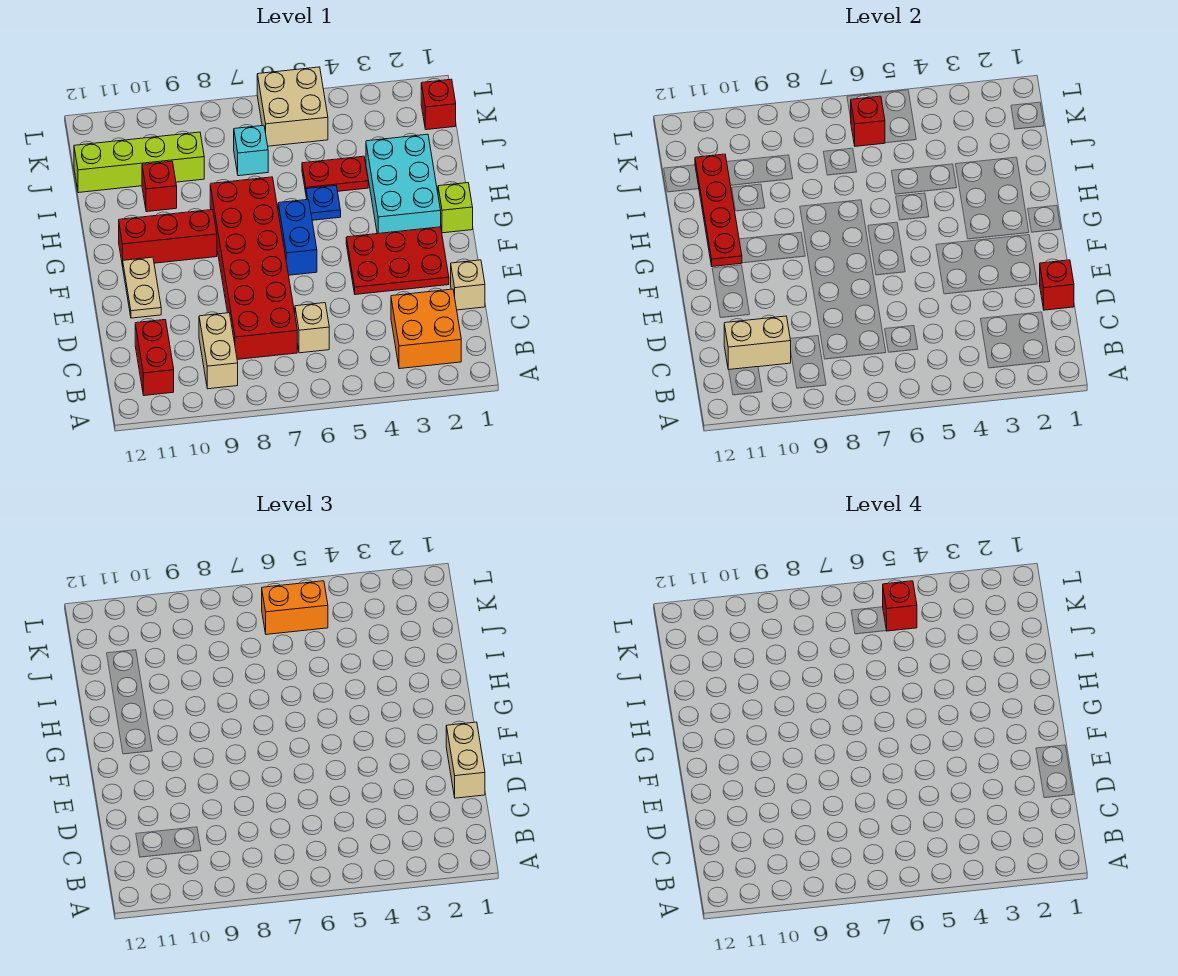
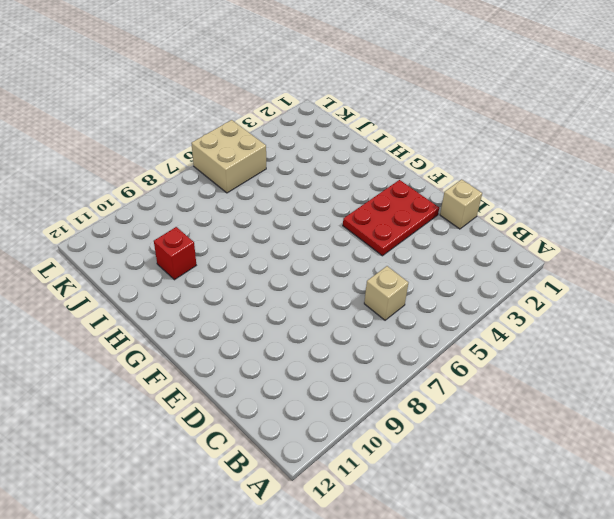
none -> orange 2x2 brick [391,289,461,369]
none -> tan 1x2 brick [199,313,238,389]
none -> red 1x2 brick [135,320,174,396]

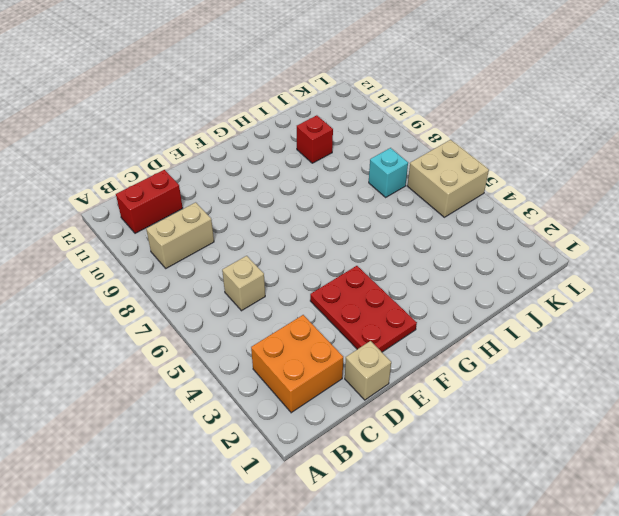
none -> red 2x6 brick [210,177,297,359]
none -> tan 1x2 plate [123,257,161,318]
none -> blue 1x2 brick [278,200,317,275]

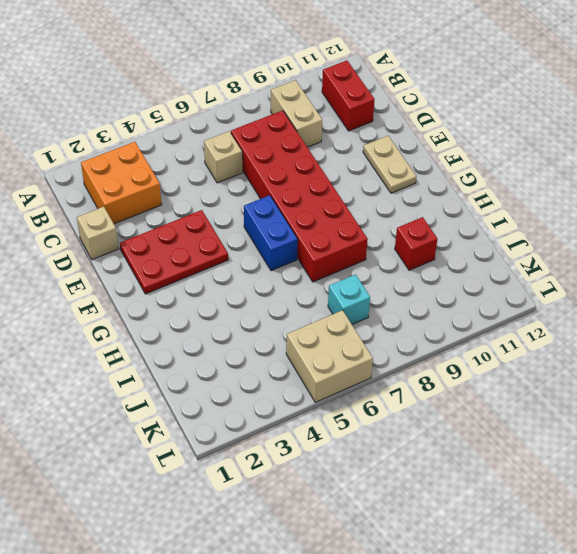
none -> lime 1x1 brick [438,183,473,233]
none -> cyan 2x3 brick [366,134,441,234]
none -> red 1x3 brick [119,210,217,266]

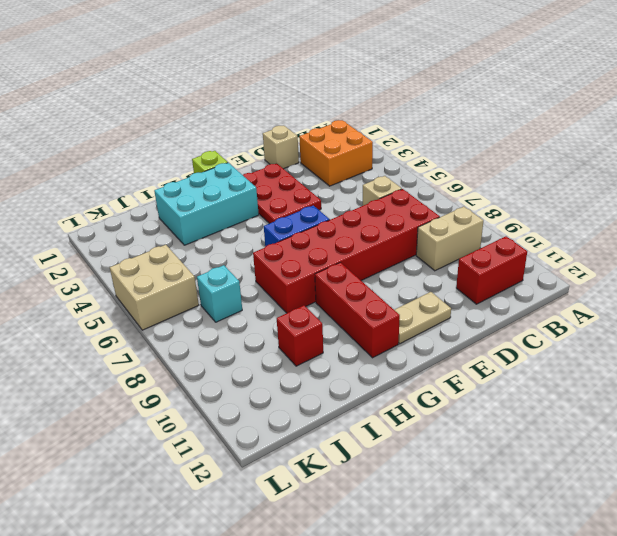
none -> blue 1x1 plate [306,186,341,220]
none -> red 1x2 plate [302,156,368,192]
none -> lime 1x4 brick [74,132,204,193]

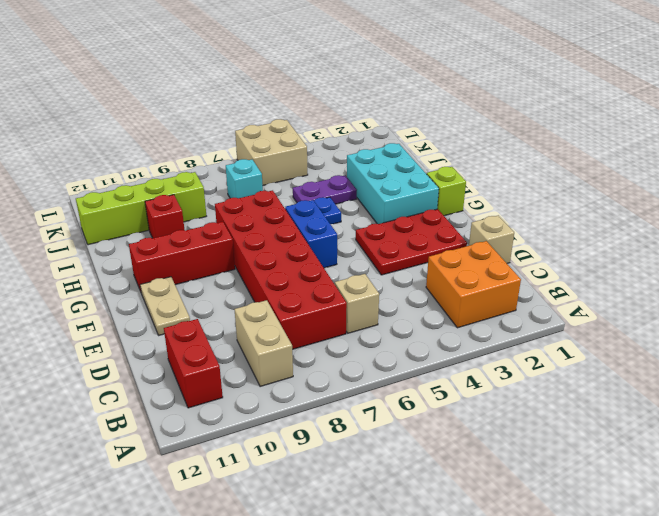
purple 1x2 plate [293,175,357,204] -> red 1x2 plate [302,156,368,192]
none -> red 1x1 brick [421,79,456,130]
none -> tan 1x2 brick [724,316,791,370]
none -> red 1x1 brick [1040,260,1074,310]

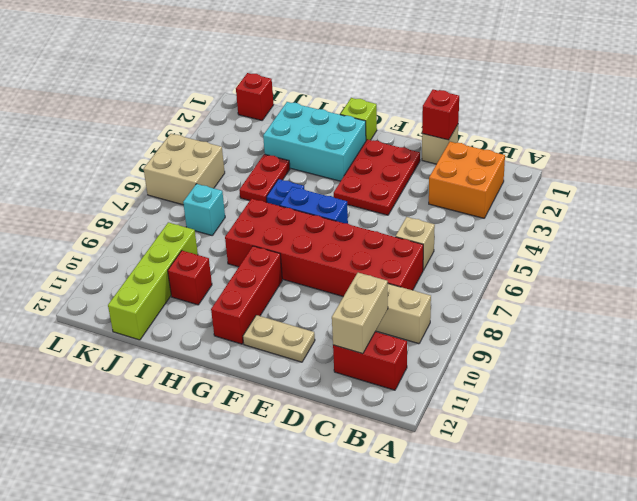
none -> red 1x4 plate [695,154,742,267]
none -> red 1x1 brick [851,96,885,146]
none -> tan 1x2 brick [446,722,485,798]

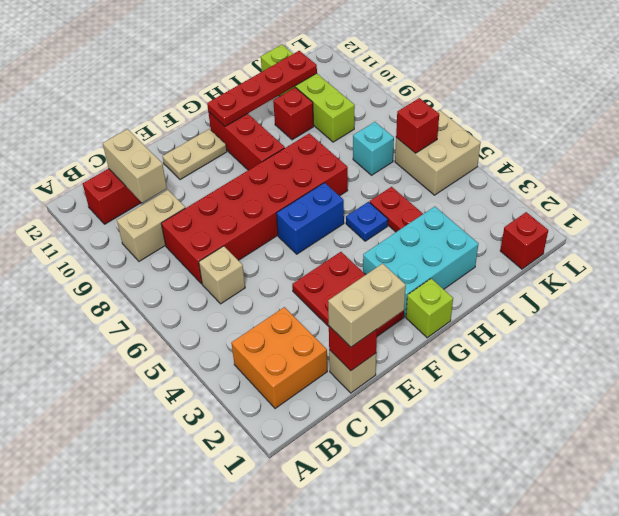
none -> orange 1x2 brick [262,581,328,634]
none -> red 1x1 brick [883,581,917,631]

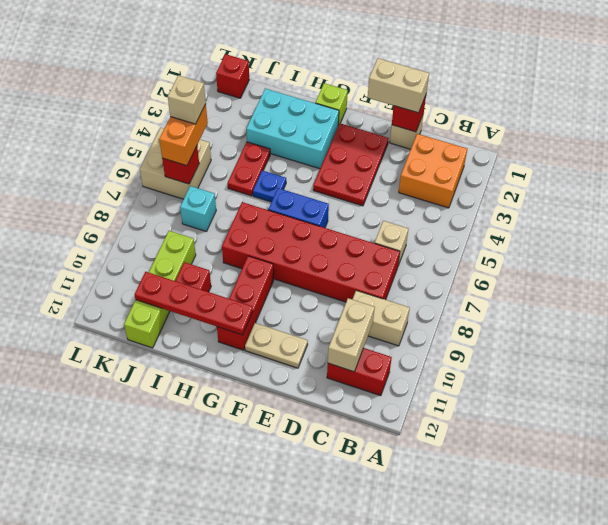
tan 1x1 brick [168,75,206,124] -> red 1x1 brick [883,581,917,631]

